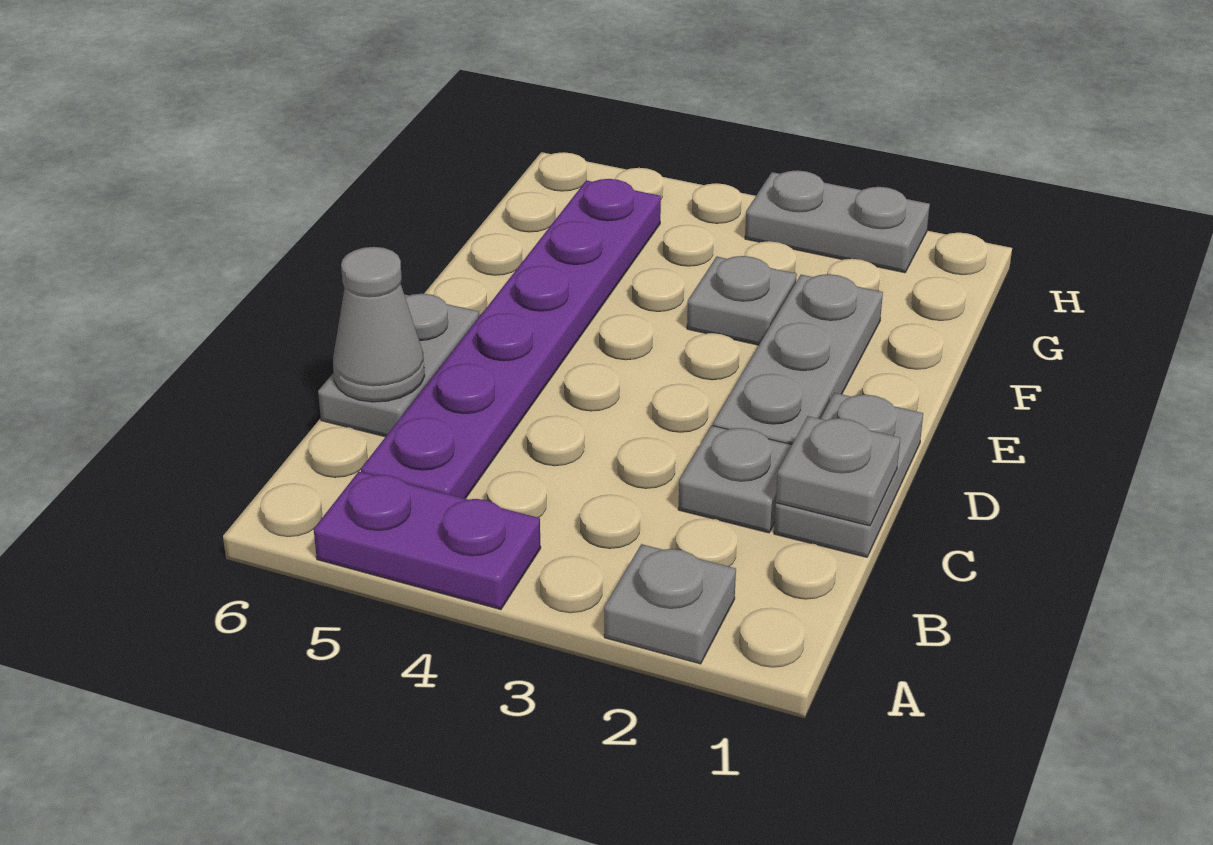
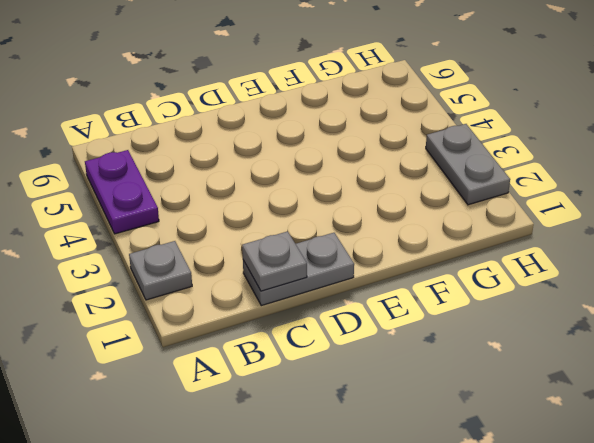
none -> purple 1x6 plate [361,179,661,499]
none -> grey 1x1 plate [678,426,792,533]

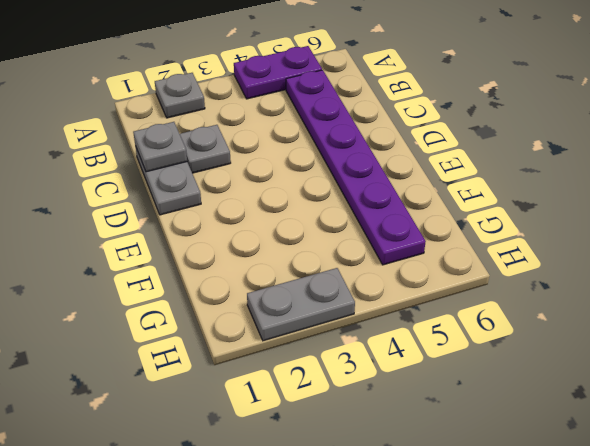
none -> grey 1x2 plate [318,294,479,437]
none -> grey 1x3 plate [713,274,883,444]

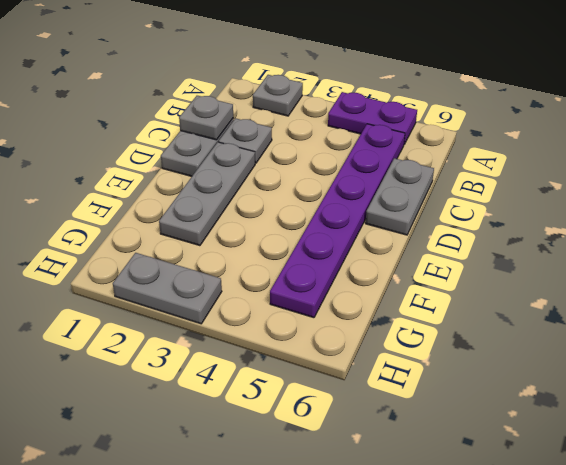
none -> grey 1x1 plate [687,256,797,345]
none -> grey 1x1 cone [333,247,425,402]

